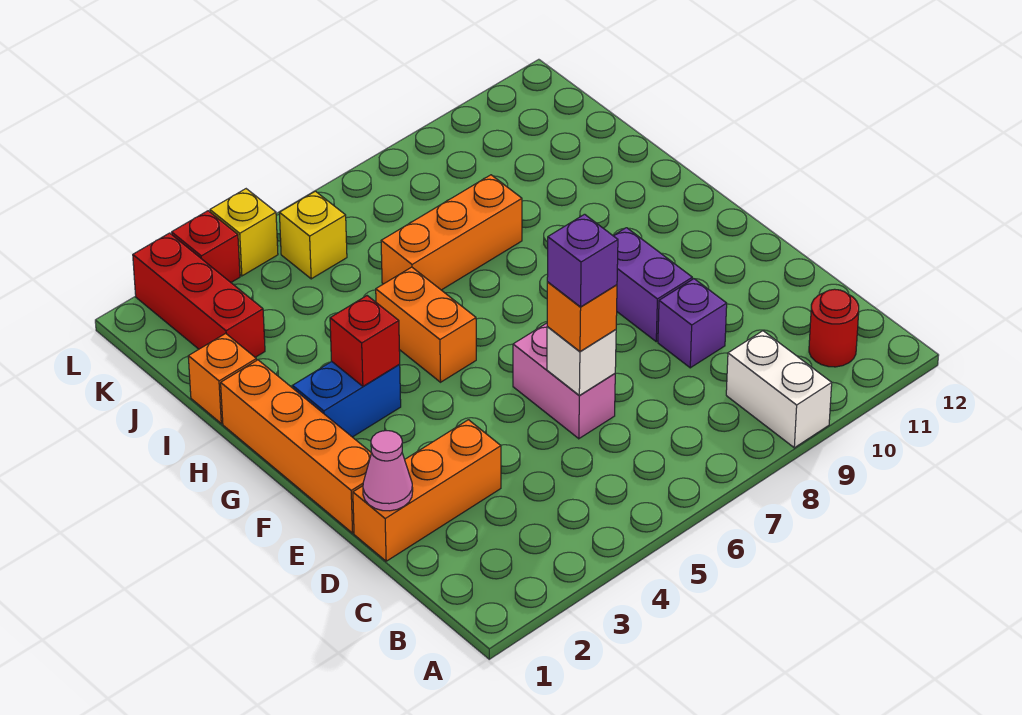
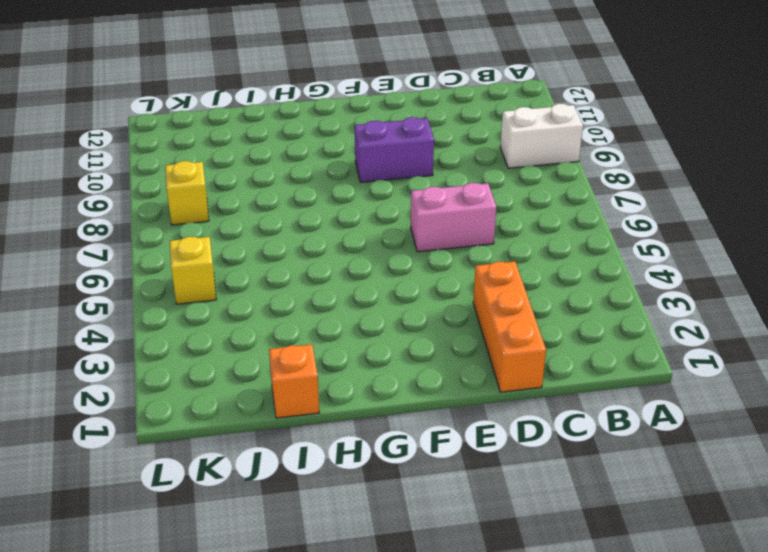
yellow 1x1 brick [165,161,209,225] -> yellow 1x1 brick moved to [210,189,278,276]
none -> red 1x1 round brick [809,289,859,367]
none -> purple 1x1 brick [658,279,727,368]
none -> orange 1x4 brick [221,360,371,533]

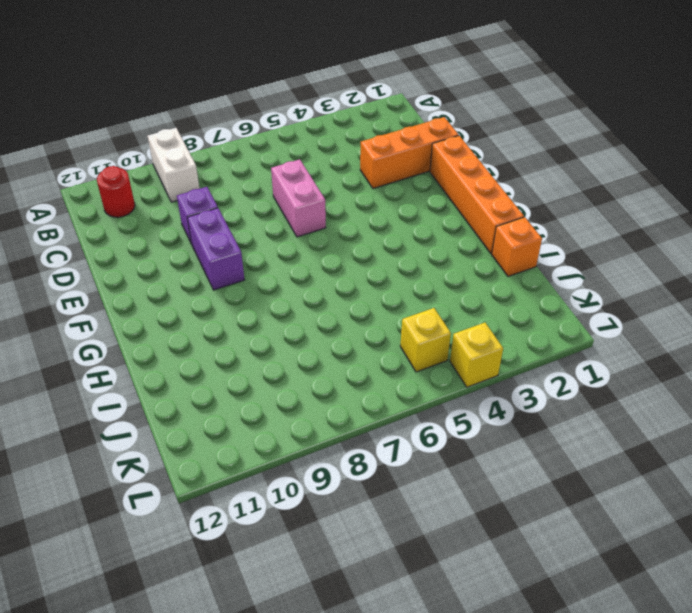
none -> blue 1x2 brick [293,361,401,437]
none -> orange 1x2 brick [376,267,476,382]
none -> orange 1x3 brick [381,175,522,290]

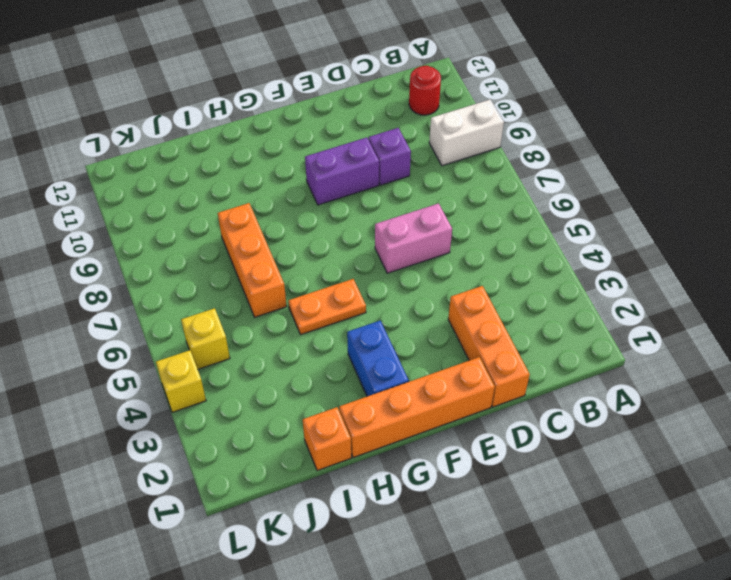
orange 1x2 plate [288,279,366,334] -> orange 1x2 brick [376,267,476,382]
none -> red 1x3 brick [133,233,265,357]
none -> red 1x1 brick [172,211,240,282]
none -> pink 1x1 cone [363,431,413,511]

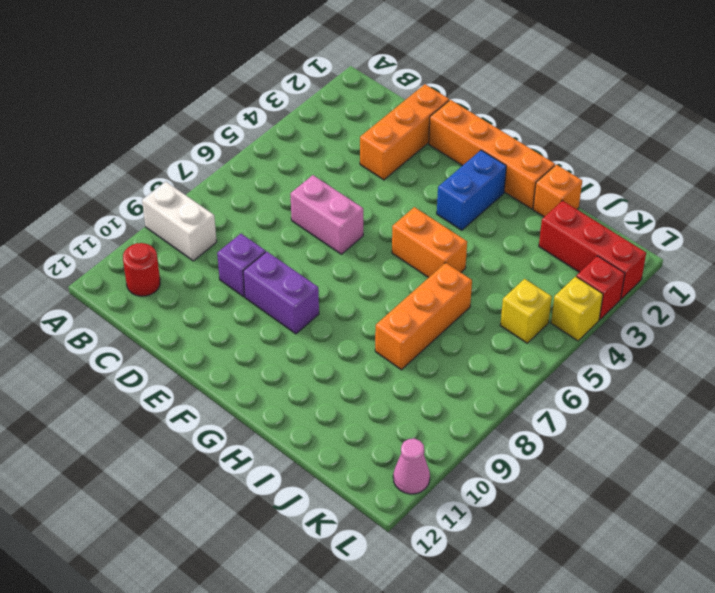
pink 1x1 cone [393,439,430,494] -> pink 1x1 cone moved to [363,431,413,511]
none -> white 1x1 brick [547,326,616,395]
none -> red 1x1 brick [330,296,400,386]
none -> orange 1x1 brick [547,282,617,351]

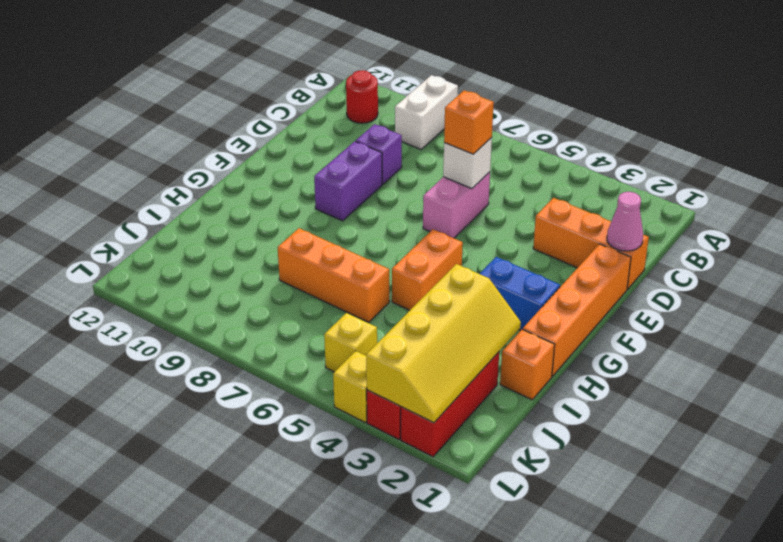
yellow 2x4 slope [366,264,521,423] -> none
none -> red 1x1 brick [330,296,400,386]
none -> purple 1x1 brick [547,214,618,307]

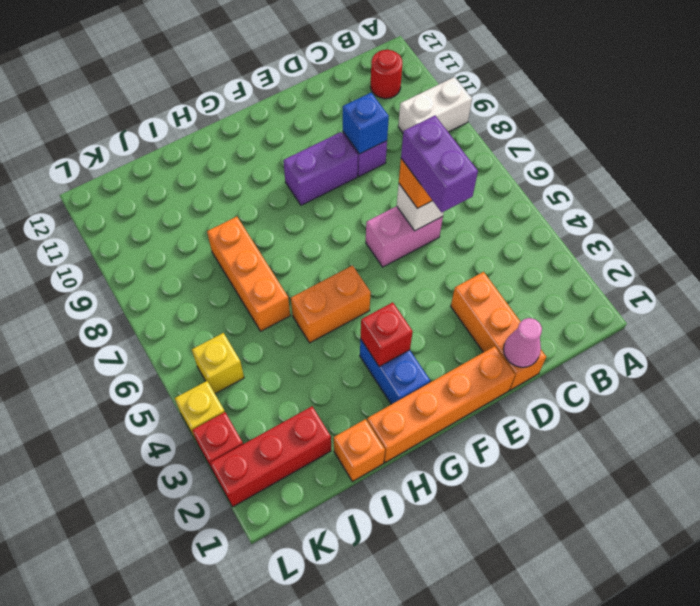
purple 1x2 brick [401,116,478,212] -> purple 1x1 brick [547,214,618,307]
blue 1x1 brick [343,93,389,154] -> none

